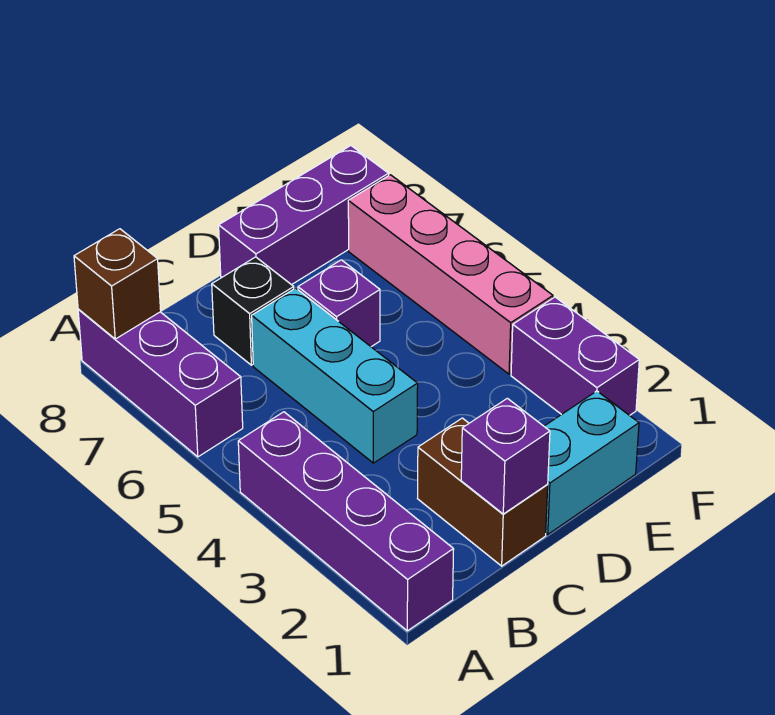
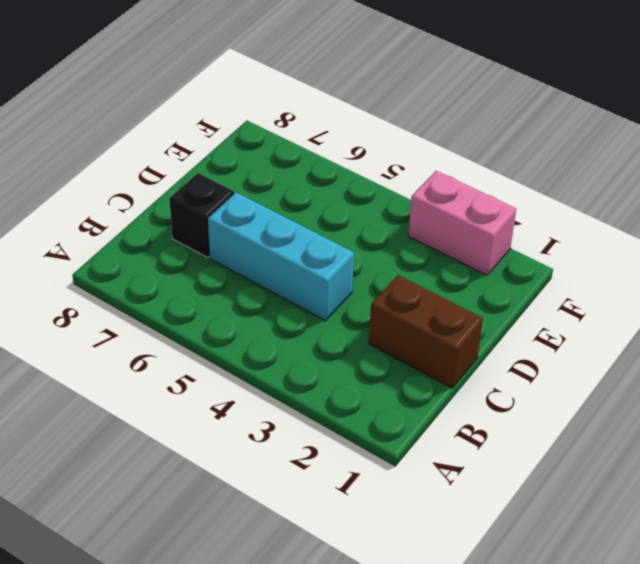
pink 1x2 brick [408,171,516,275] -> purple 1x2 brick [511,297,639,415]
none -> purple 1x4 brick [238,412,454,631]
none -> purple 1x3 brick [78,309,243,457]
none -> cyan 1x2 brick [544,391,639,534]

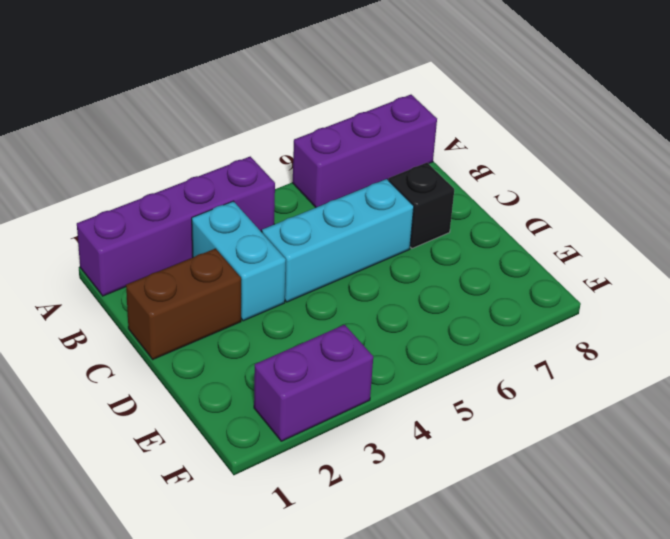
cyan 1x2 brick [192,201,286,321] -> cyan 1x2 brick moved to [544,391,639,534]
none -> purple 1x1 brick [298,260,380,347]
none -> purple 1x3 brick [219,146,389,285]
none -> pink 1x4 brick [348,175,553,374]

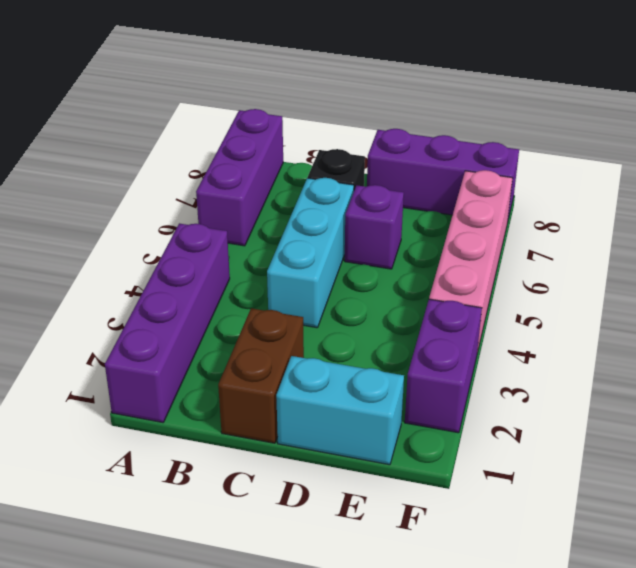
none -> brown 1x1 brick [74,229,161,339]
none -> purple 1x1 brick [461,398,550,514]

